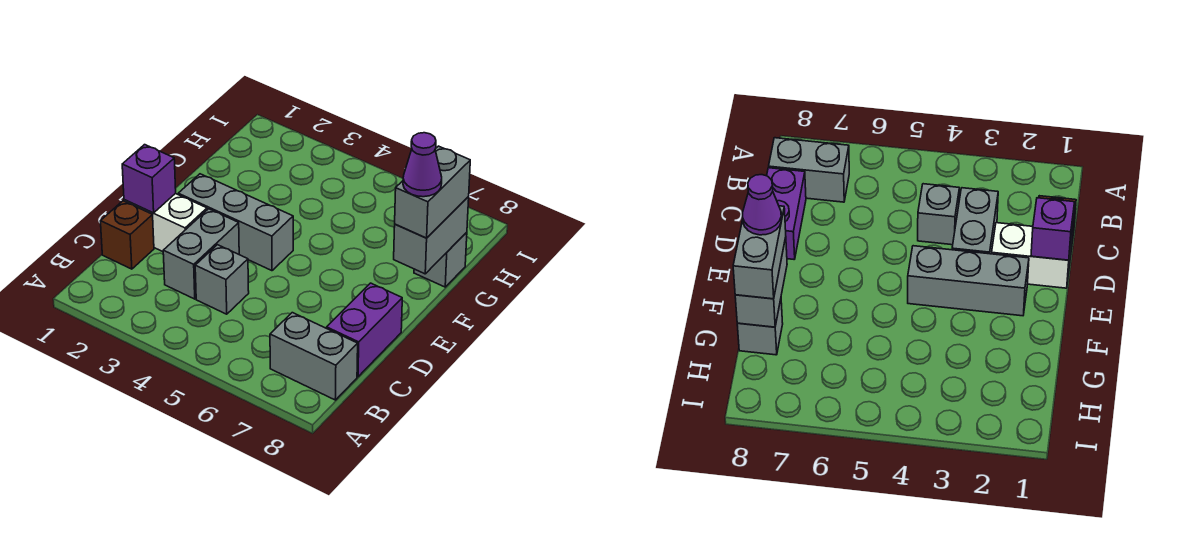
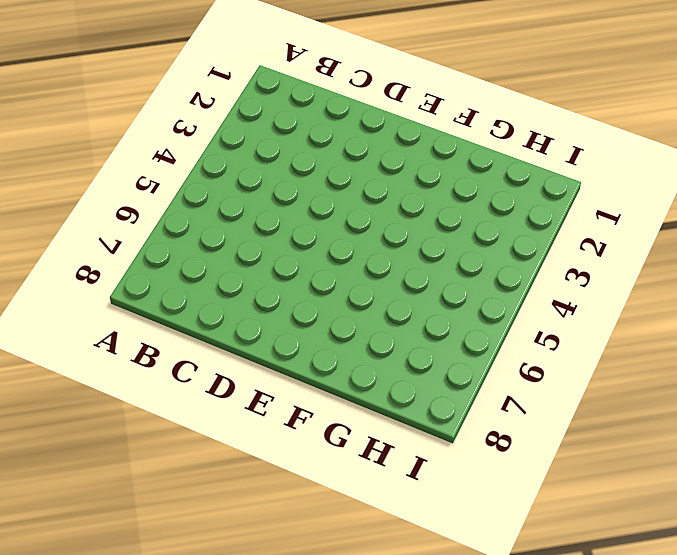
none -> grey 1x2 brick [270,313,358,400]
none -> brown 1x1 brick [101,201,154,269]
none -> grey 1x2 brick [163,209,239,299]

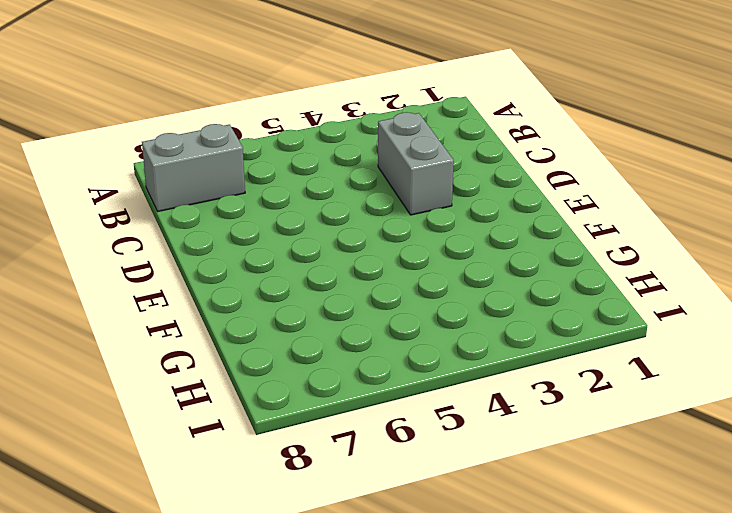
none -> brown 1x1 brick [101,201,154,269]
none -> grey 1x1 brick [195,245,249,314]
none -> purple 1x2 brick [327,283,402,377]

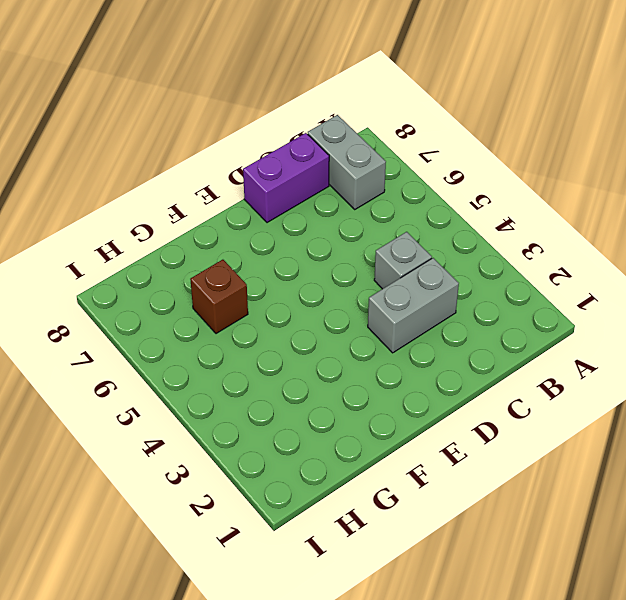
brown 1x1 brick [190,260,248,334] -> brown 1x1 brick moved to [101,201,154,269]
none -> white 1x2 brick [124,193,207,252]
none -> grey 1x3 brick [178,174,293,271]
none -> grey 1x1 brick [414,232,467,287]

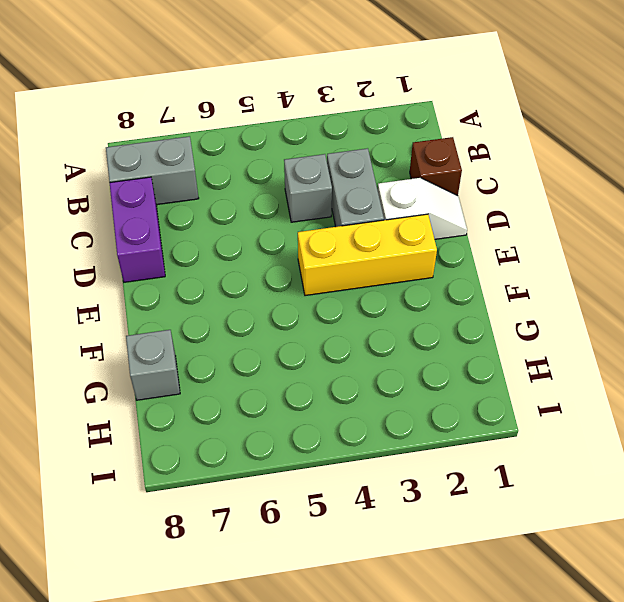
white 1x2 slope [378,178,467,239] -> white 1x2 brick [124,193,207,252]
yellow 1x3 brick [298,214,437,296] -> grey 1x3 brick [178,174,293,271]
none -> purple 1x1 brick [122,145,176,213]
none -> grey 1x2 brick [394,197,469,274]
none -> grey 1x2 brick [395,146,470,238]

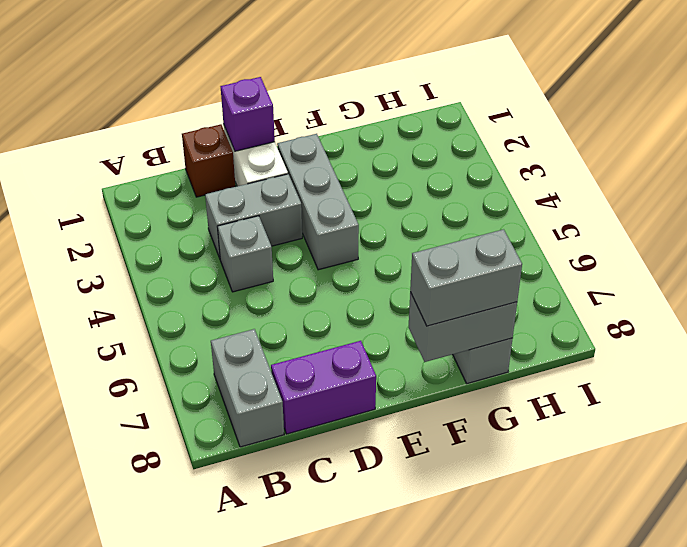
none -> purple 1x1 cone [403,133,442,197]

